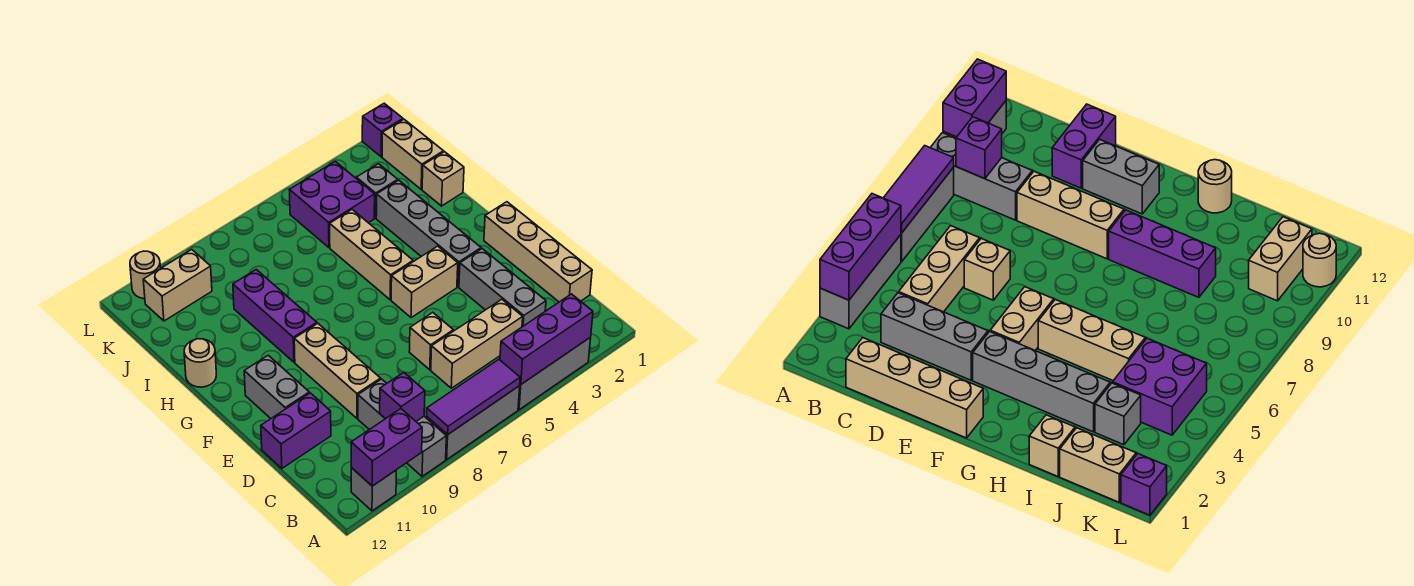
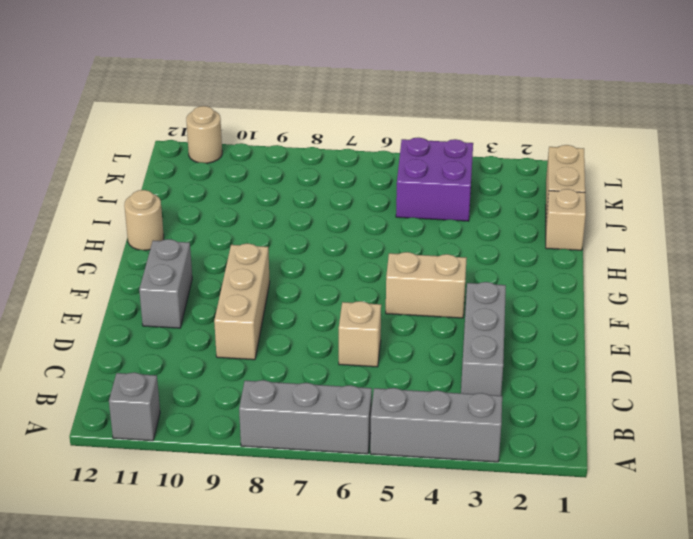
none -> grey 1x3 brick [358,379,446,476]
none -> tan 1x4 brick [484,202,592,302]
none -> tan 1x3 brick [431,299,523,388]

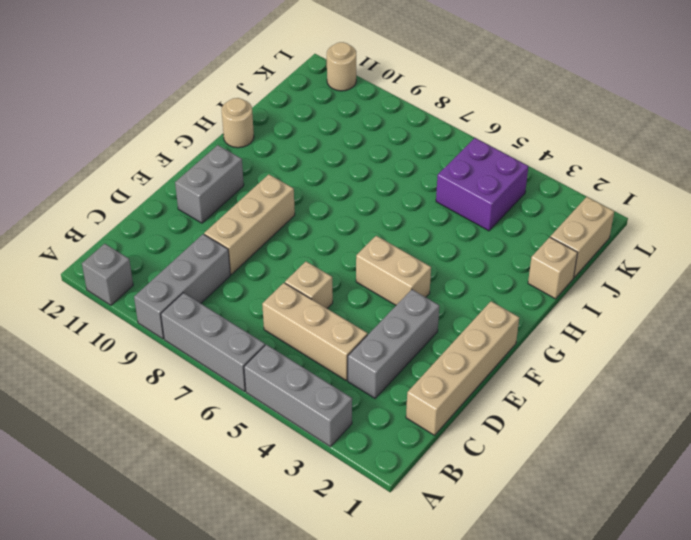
none -> purple 1x2 brick [261,393,331,468]
none -> grey 1x4 brick [376,180,481,287]
none -> tan 1x3 brick [330,210,413,300]

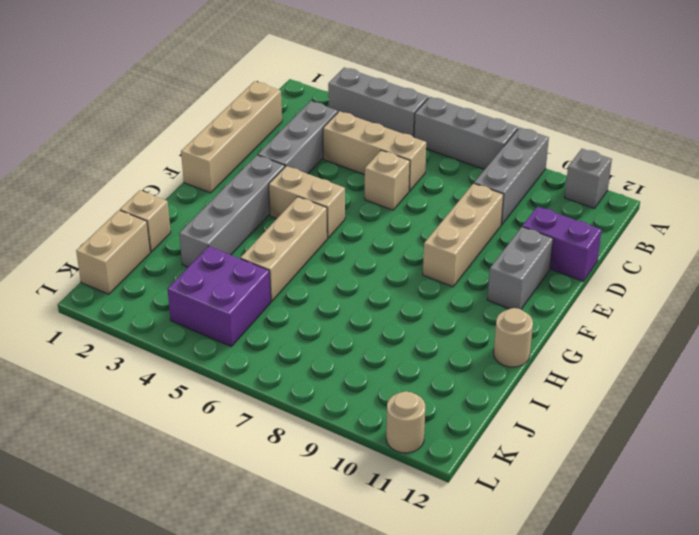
none -> purple 1x3 brick [233,270,317,362]
none -> grey 1x1 brick [356,164,398,218]
none -> tan 1x2 brick [143,250,212,321]

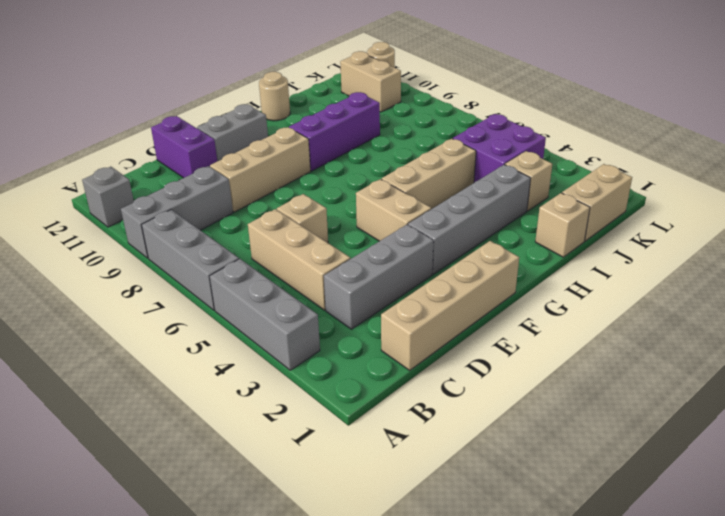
tan 1x1 brick [505,151,552,211] -> grey 1x1 brick [356,164,398,218]
none -> purple 1x1 brick [362,103,403,157]
none -> purple 1x3 brick [500,294,593,384]
none -> purple 1x3 tile [427,359,520,435]

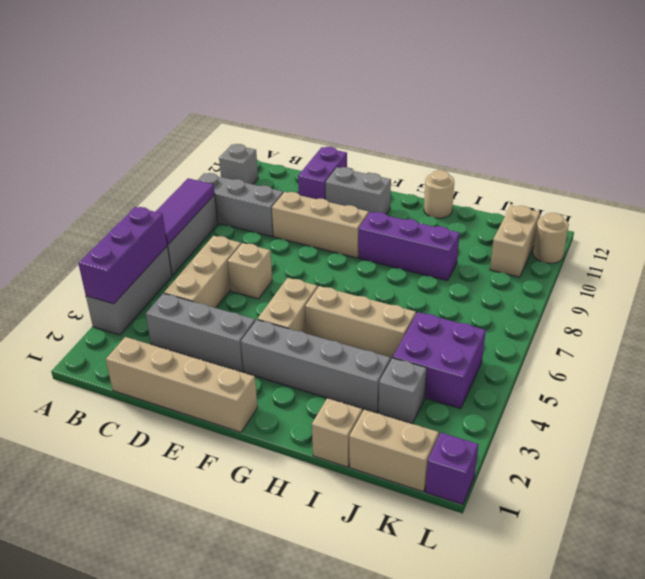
none -> purple 1x2 brick [351,409,422,486]
none -> purple 1x1 brick [380,373,425,421]

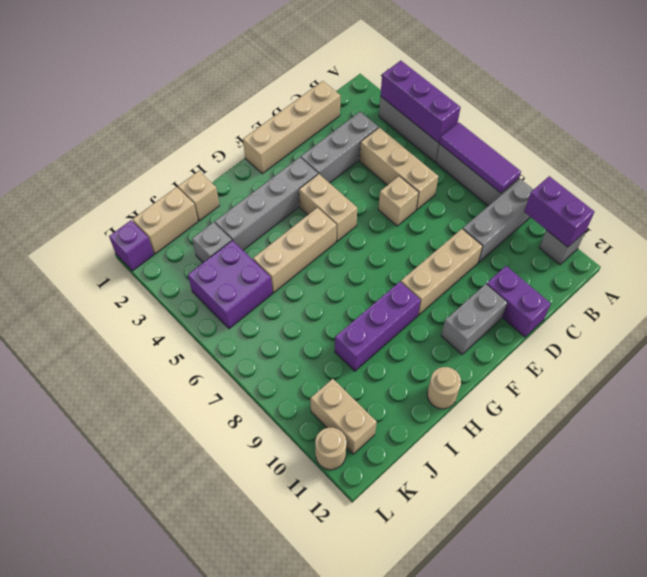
none -> purple 1x1 brick [380,373,425,421]

